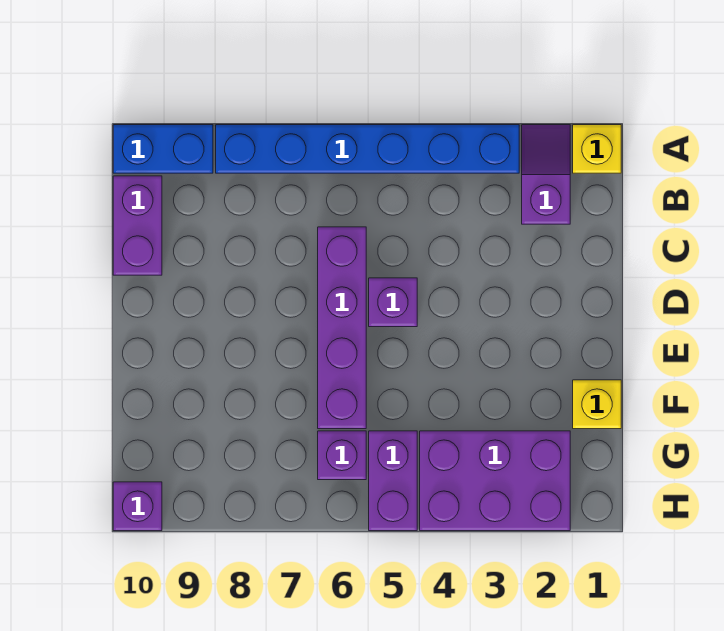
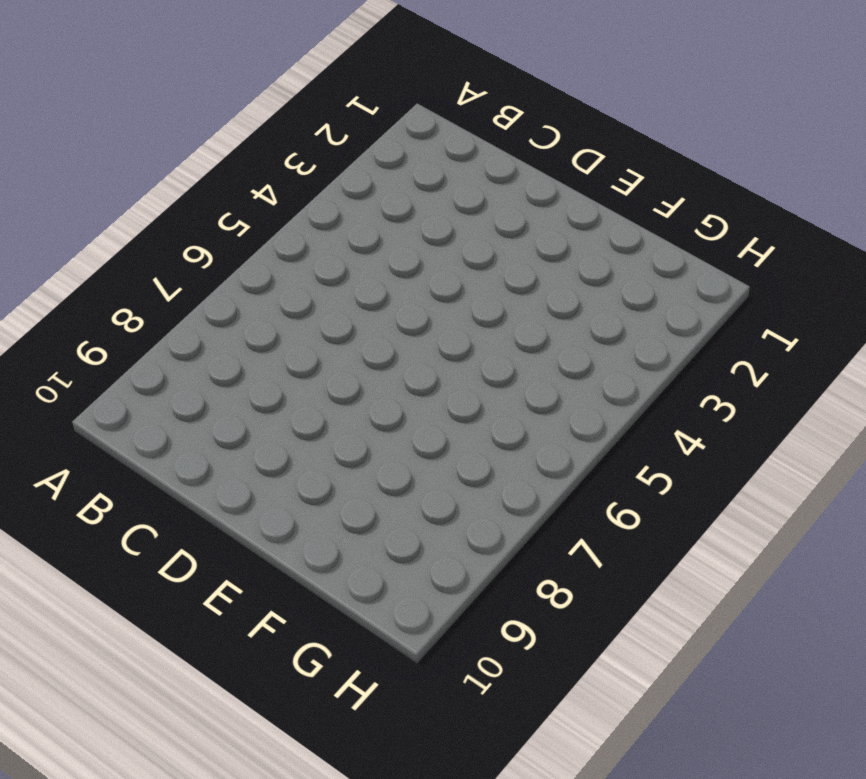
none -> yellow 1x1 brick [573,125,621,173]
none -> purple 1x2 slope [522,125,570,224]
none -> blue 1x6 brick [216,125,519,173]

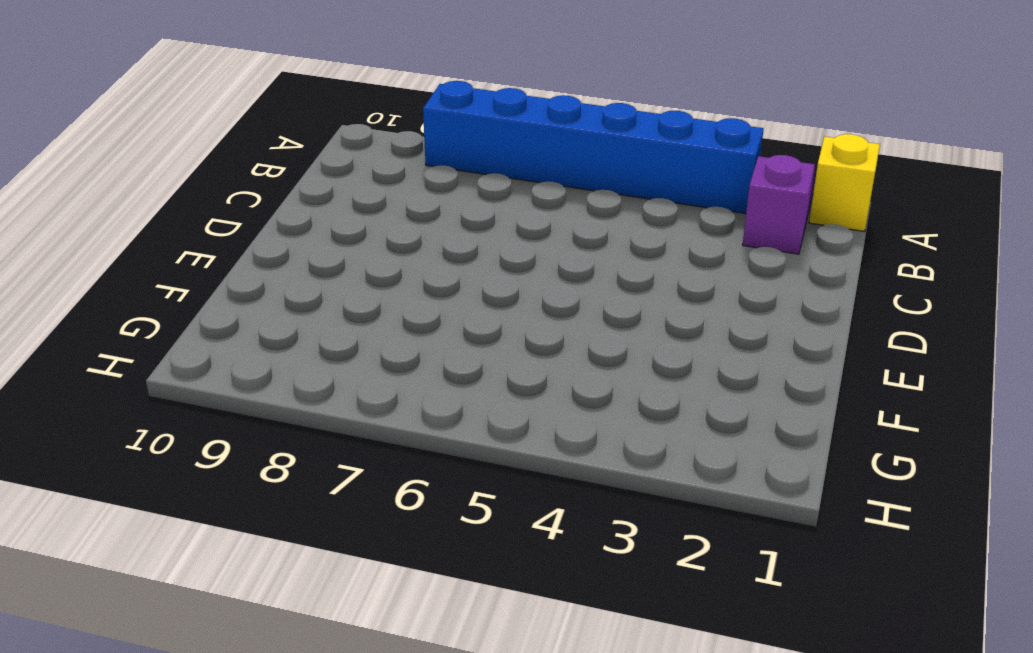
none -> blue 1x2 brick [113,125,213,173]
none -> purple 1x2 brick [113,176,162,275]
none -> purple 1x4 brick [318,227,366,429]

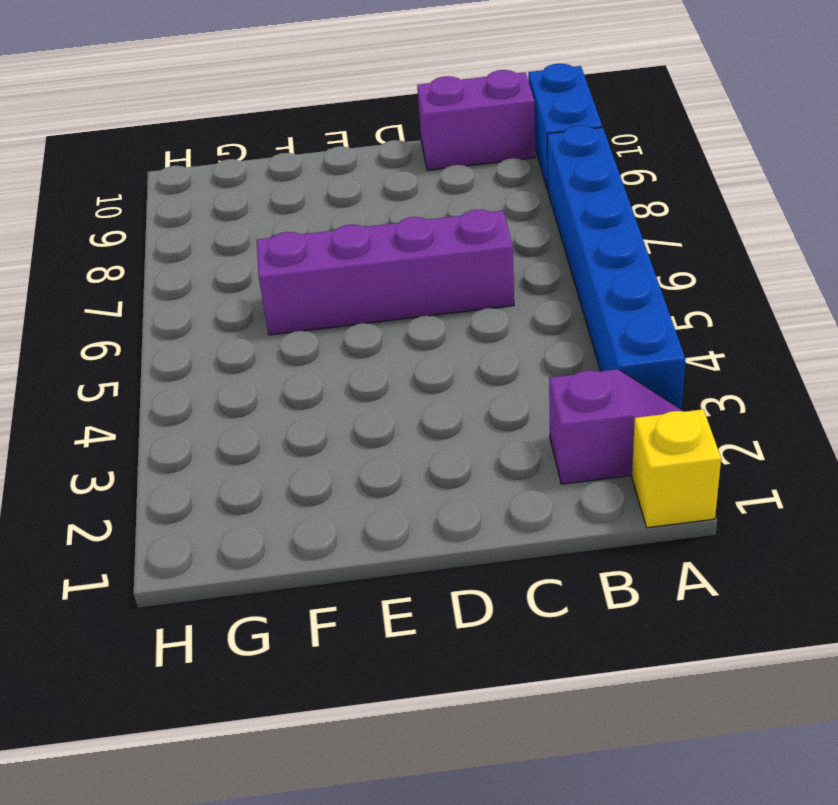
none -> purple 1x1 brick [369,278,417,327]
none -> yellow 1x1 brick [573,380,621,429]
none -> purple 2x3 brick [420,431,570,531]

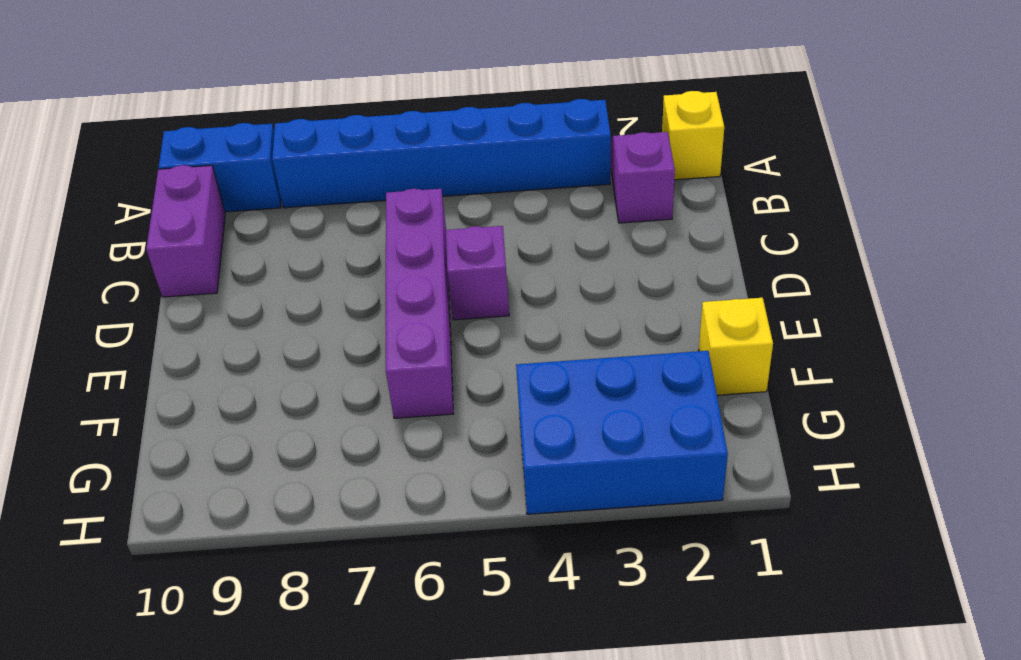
blue 2x3 brick [516,351,728,514] -> purple 2x3 brick [420,431,570,531]
none -> purple 1x2 brick [369,431,417,531]
none -> purple 1x1 brick [318,431,366,480]
none -> purple 1x1 brick [113,482,162,531]

